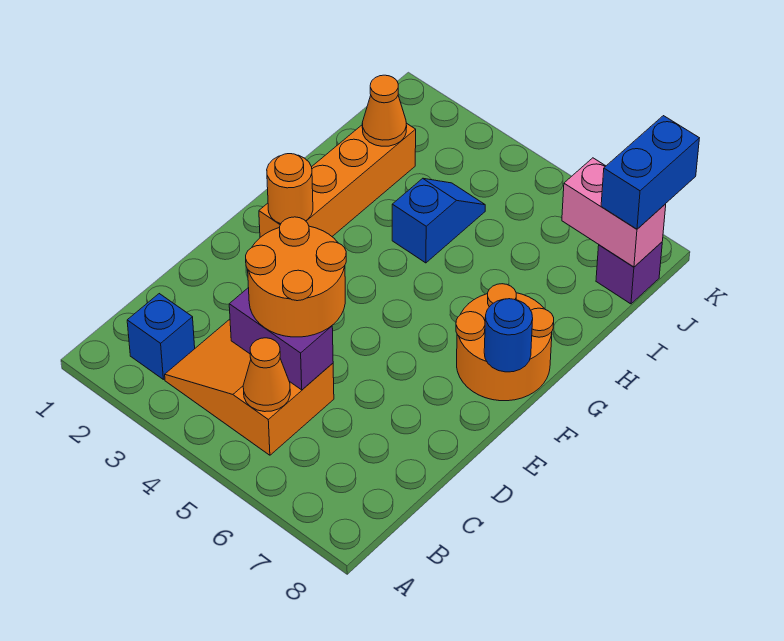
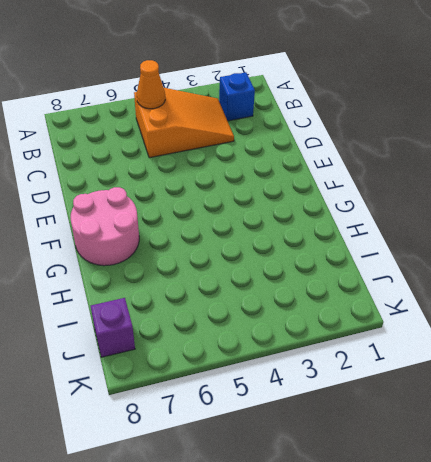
pink 2x2 round brick [70,187,139,266] -> orange 2x2 round brick [456,284,554,401]
none -> orange 1x4 brick [259,123,416,237]
none -> blue 1x2 slope [392,178,485,263]
none -> purple 1x2 brick [229,288,333,390]

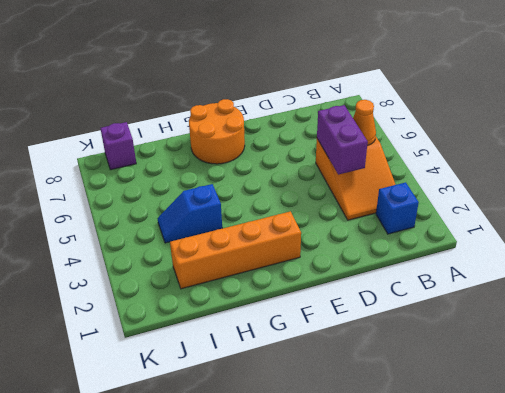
none -> orange 1x1 round brick [267,154,313,224]
none -> blue 1x1 round brick [484,299,533,372]
none -> orange 1x1 cone [362,75,407,146]

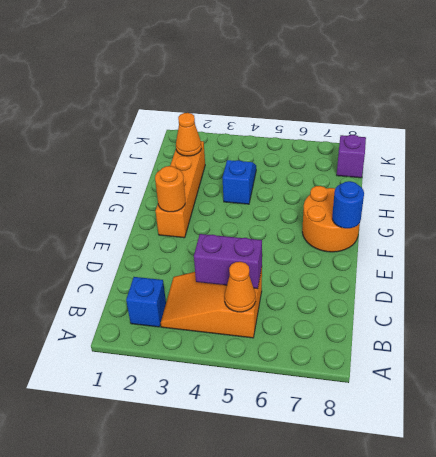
none -> pink 1x2 brick [562,158,666,267]
none -> orange 2x2 round brick [246,217,346,337]
none -> blue 1x2 brick [601,116,699,229]

